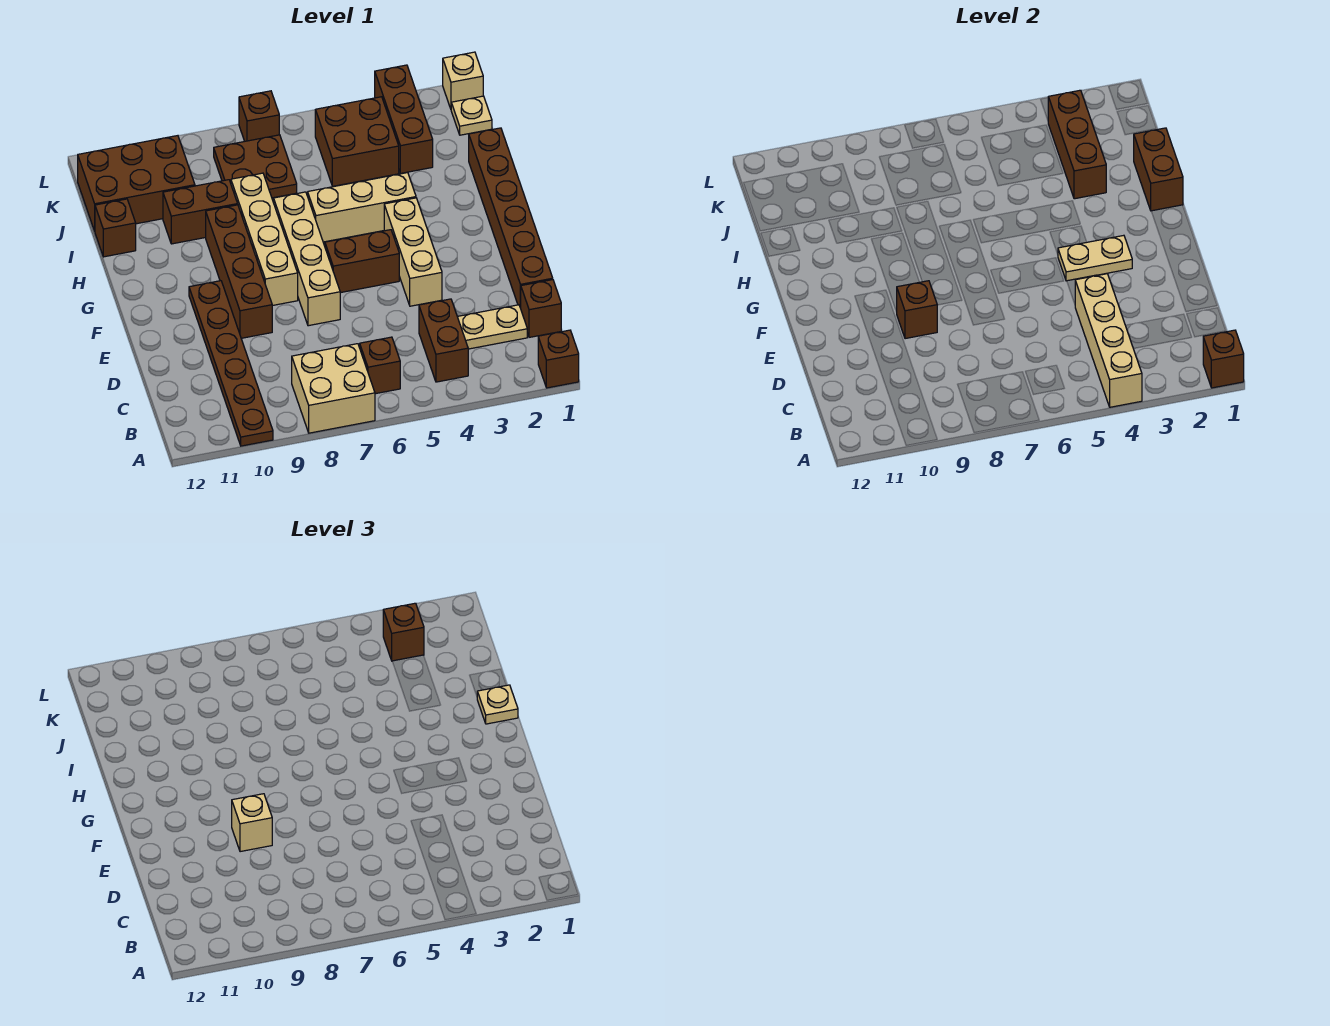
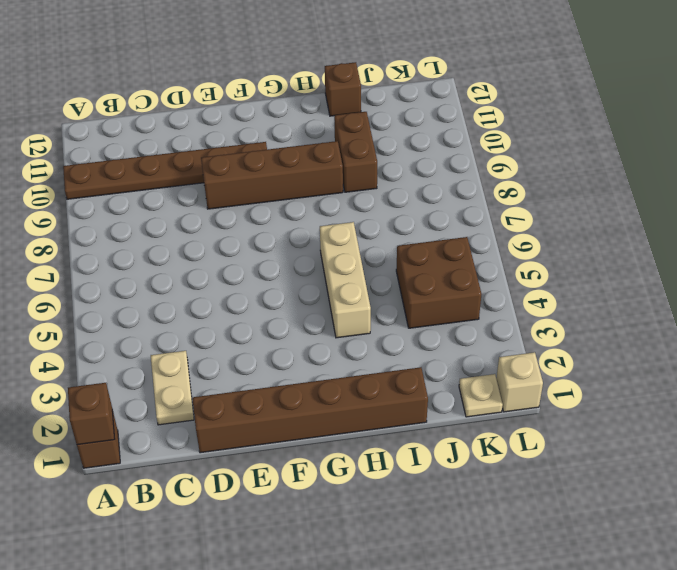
none -> tan 2x2 brick [292,344,375,433]
none -> brown 1x2 brick [419,299,468,382]
none -> brown 1x1 brick [360,337,400,394]
none -> brown 1x1 brick [521,280,561,337]

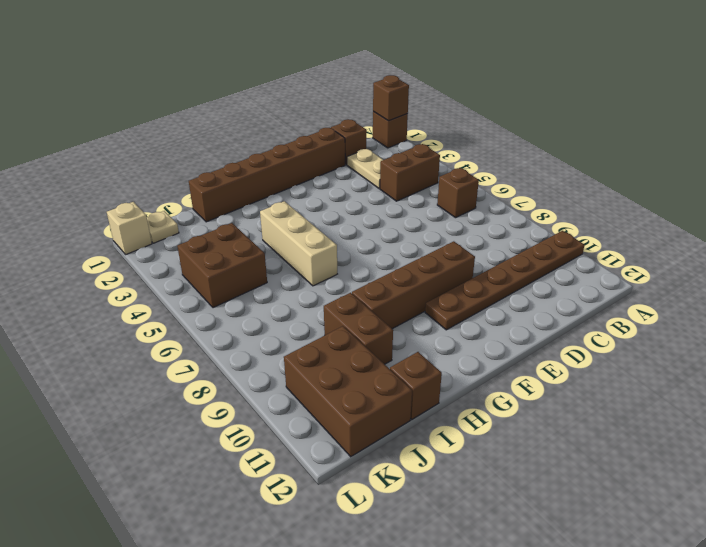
none -> tan 2x2 brick [292,344,375,433]
none -> tan 1x3 brick [384,198,442,306]
none -> tan 1x4 brick [274,192,340,326]
none -> brown 1x2 brick [325,230,399,293]

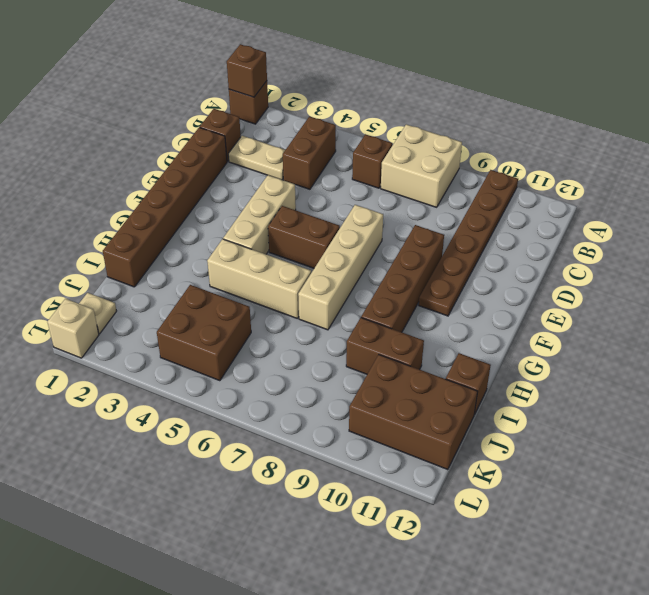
none -> tan 1x4 brick [231,173,298,306]
none -> brown 1x3 brick [375,65,433,173]
none -> brown 2x2 plate [214,135,297,198]
none -> brown 1x1 brick [239,91,279,141]

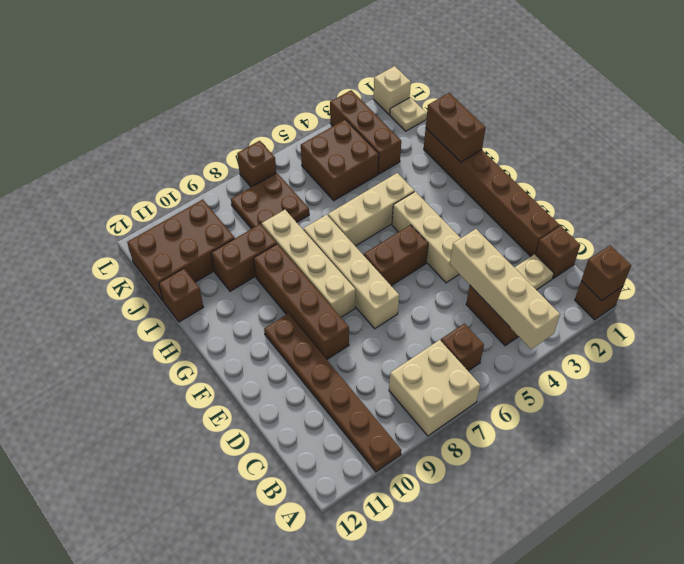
none -> brown 1x1 brick [897,281,937,339]
none -> tan 1x2 plate [1058,235,1132,281]
none -> brown 1x3 brick [1048,90,1106,199]
none -> tan 1x1 brick [232,794,272,852]

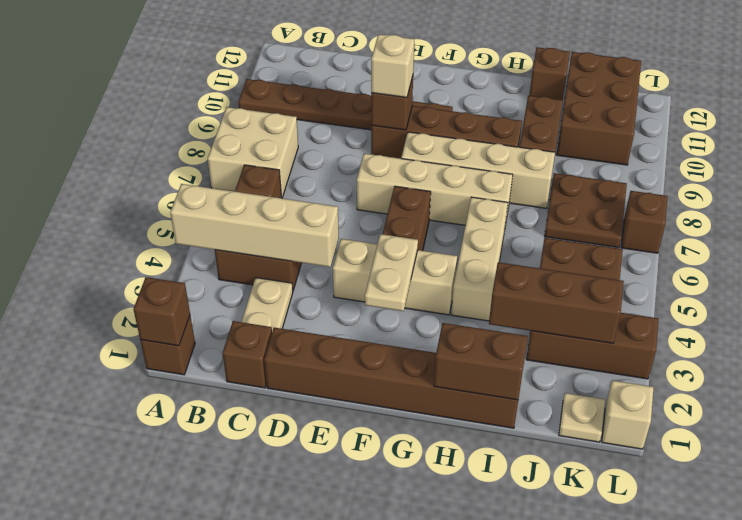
none -> tan 1x1 plate [477,685,518,724]
none -> brown 1x1 brick [383,603,424,661]

